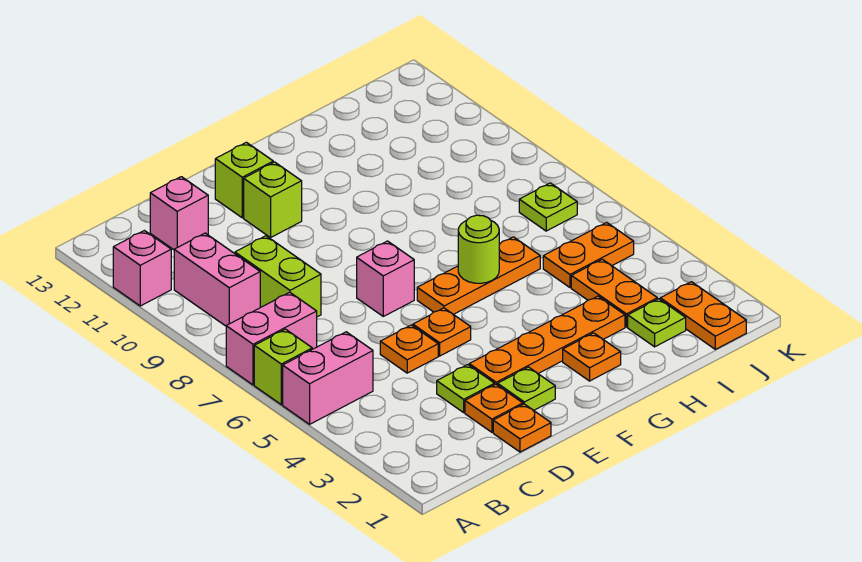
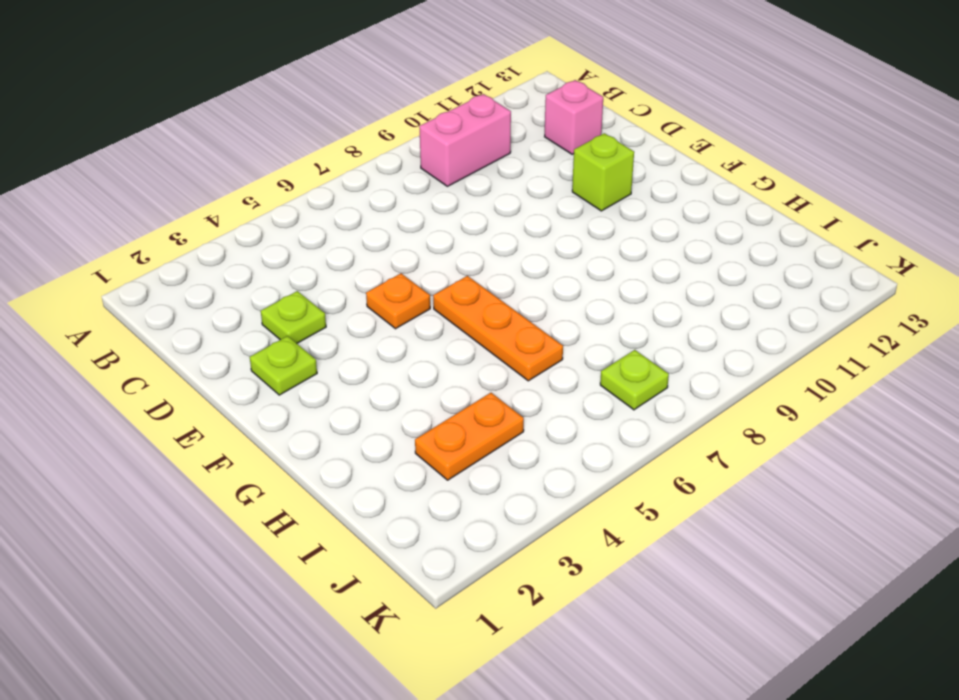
none -> pink 1x2 brick [283,332,373,424]
none -> lime 1x1 brick [254,329,312,405]
none -> pink 1x2 brick [226,292,317,385]

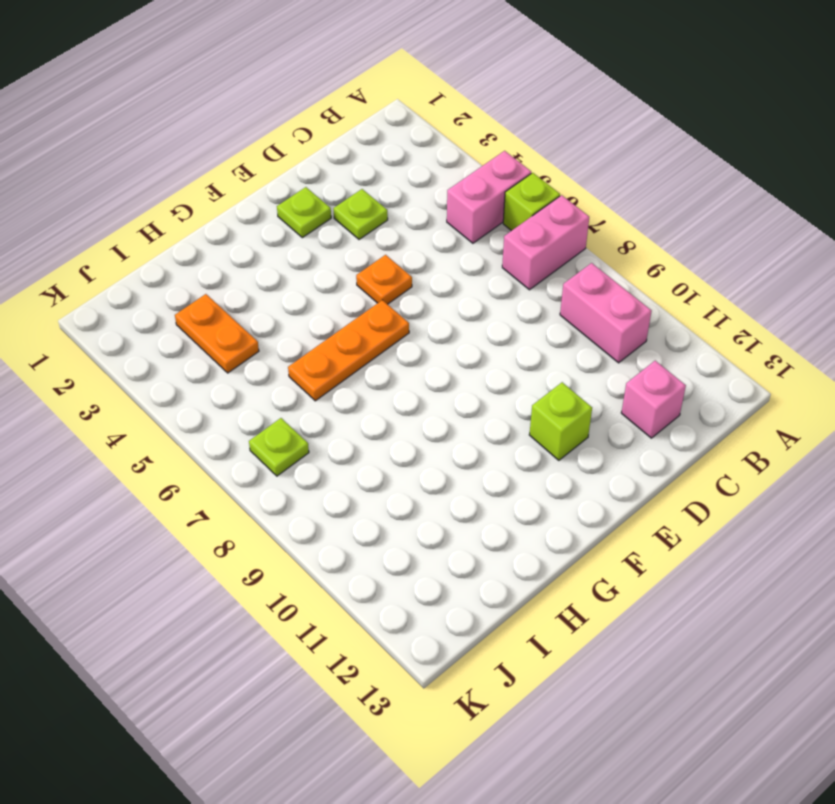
none -> pink 1x1 brick [113,231,171,306]
none -> lime 1x2 brick [235,236,321,317]
none -> orange 1x1 plate [493,404,551,452]

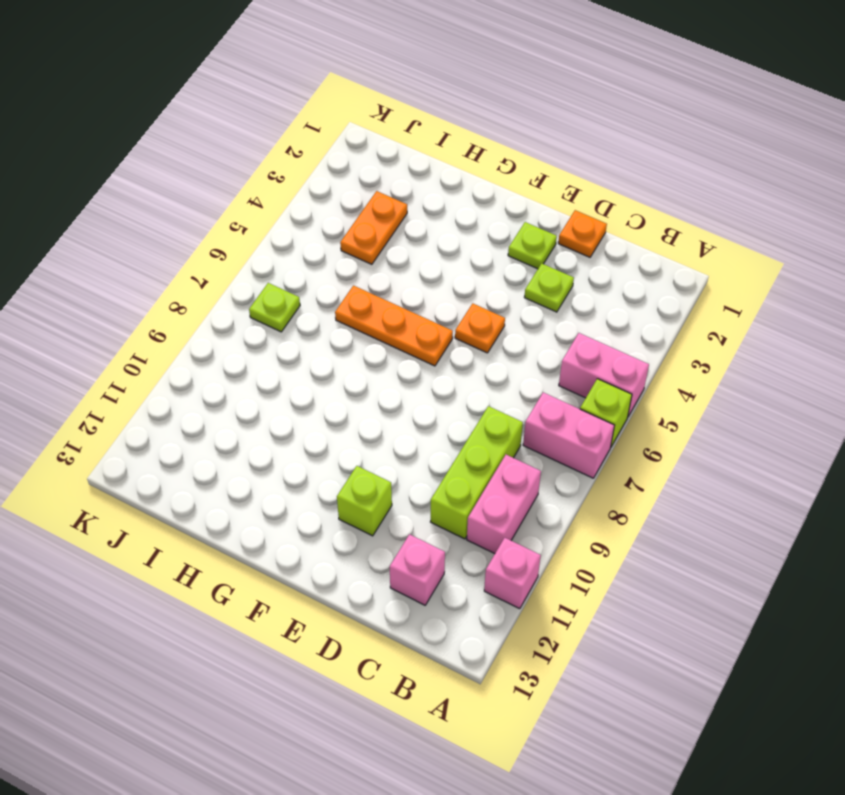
lime 1x3 brick [431,406,523,539] -> lime 1x2 brick [235,236,321,317]
none -> orange 1x1 plate [465,384,523,432]
none -> orange 1x1 plate [380,325,438,373]
none -> orange 1x4 plate [469,296,625,385]

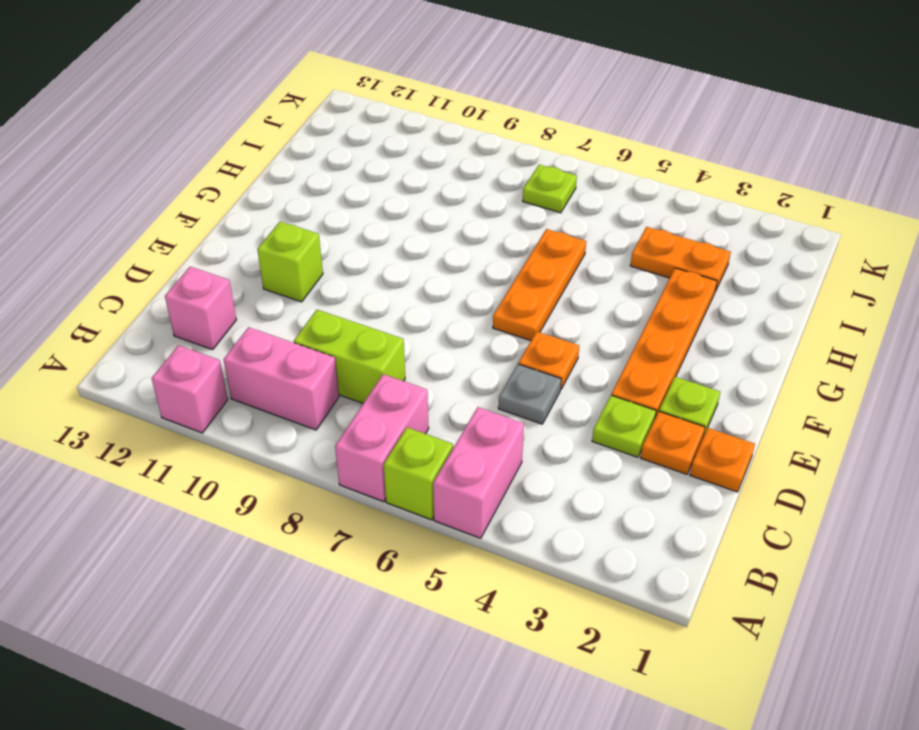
grey 1x1 plate [498,364,561,424] -> orange 1x1 plate [380,325,438,373]
none -> pink 1x1 brick [357,241,414,316]
none -> lime 1x1 brick [215,142,273,218]
none -> orange 1x1 plate [563,333,621,381]

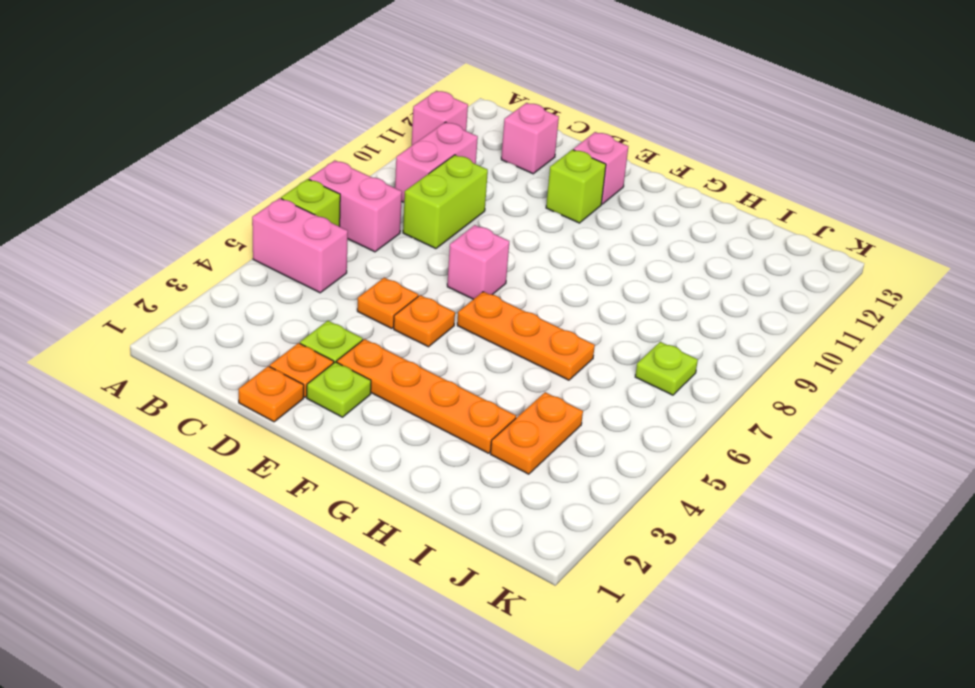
pink 1x1 brick [573,132,628,204] -> lime 1x1 brick [215,142,273,218]
none -> orange 1x1 plate [563,333,621,381]
none -> lime 1x1 plate [628,299,686,347]
none -> orange 1x2 plate [543,222,634,288]

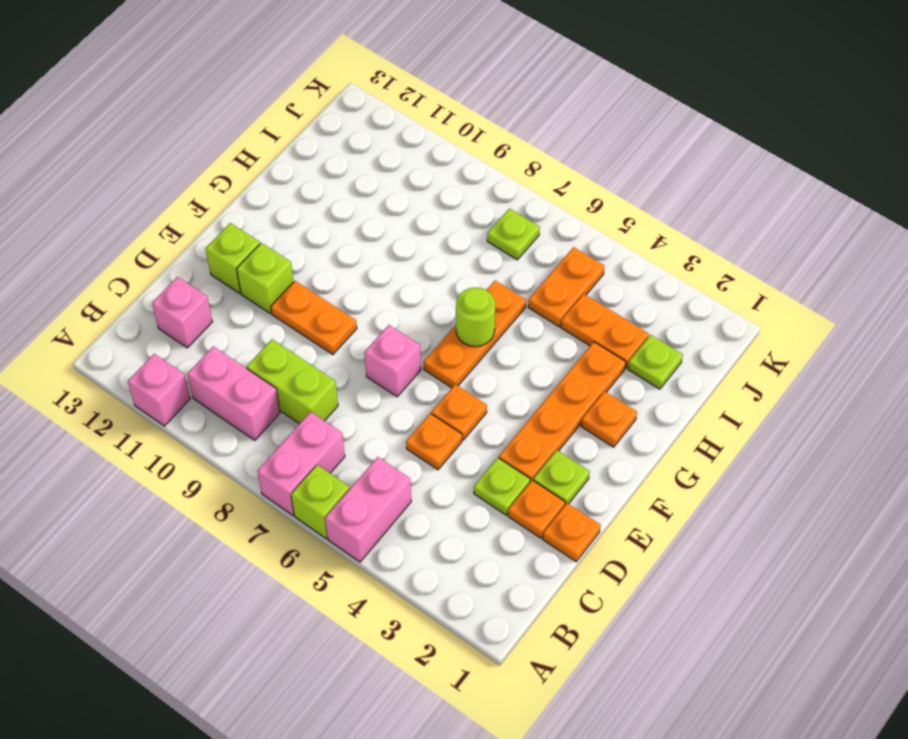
orange 1x2 plate [271,281,357,355] -> orange 1x2 plate moved to [660,282,746,349]

